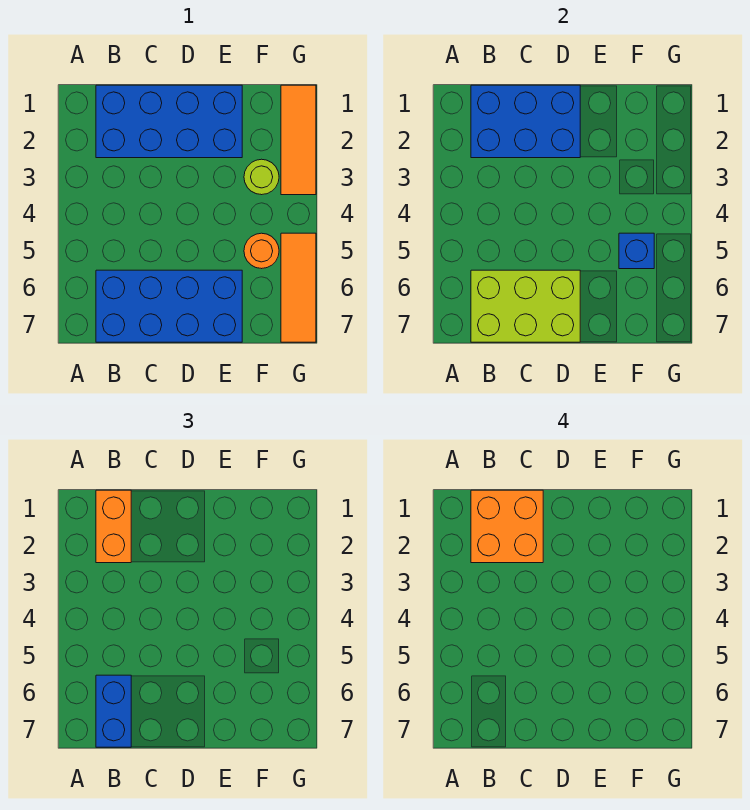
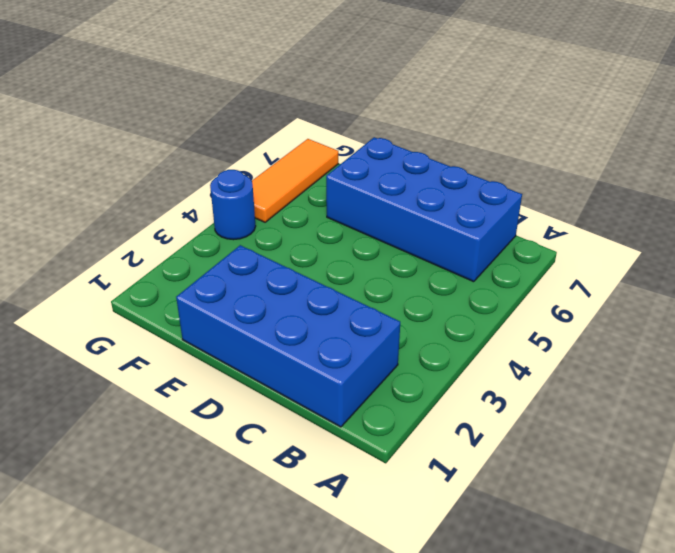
blue 1x1 round brick [210,170,256,240] -> none
none -> lime 1x1 round brick [244,159,279,195]
none -> orange 1x1 round brick [244,233,279,269]
none -> orange 1x3 tile [281,85,316,195]

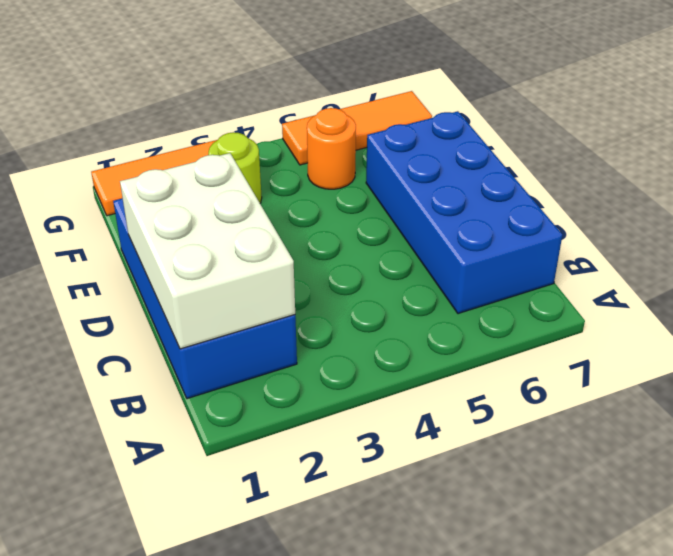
white 2x3 brick [120,153,295,349] -> blue 2x3 brick [471,85,580,158]
none -> lime 2x3 brick [471,270,580,342]
none -> blue 1x1 brick [619,233,654,269]
none -> orange 1x2 brick [96,490,131,563]

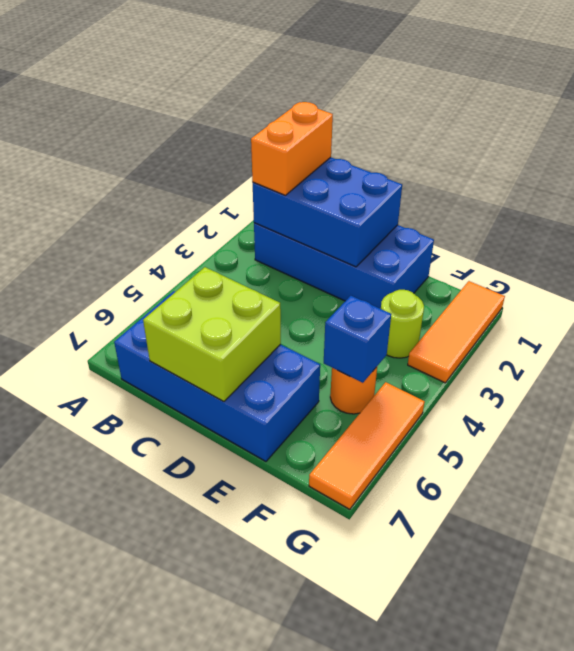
lime 2x2 brick [143,267,281,401] -> lime 2x3 brick [471,270,580,342]
none -> blue 1x2 brick [96,675,131,747]
none -> orange 2x2 brick [471,490,543,563]

